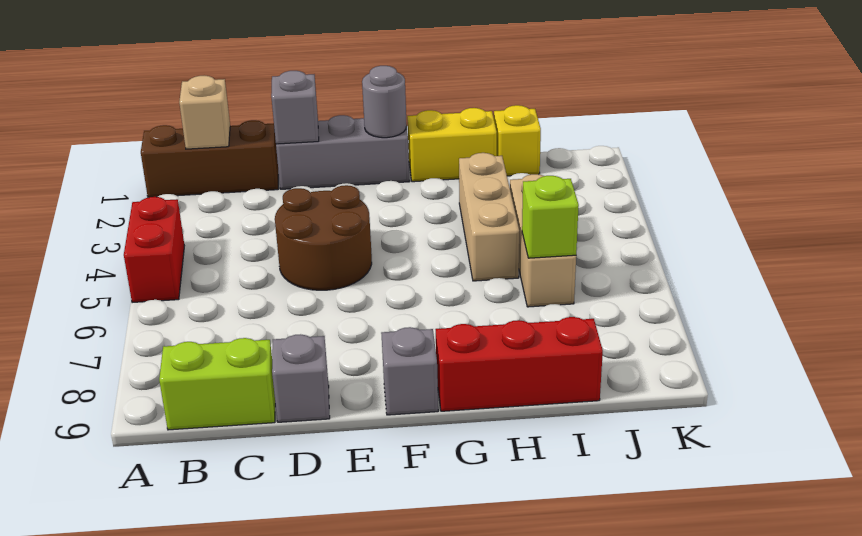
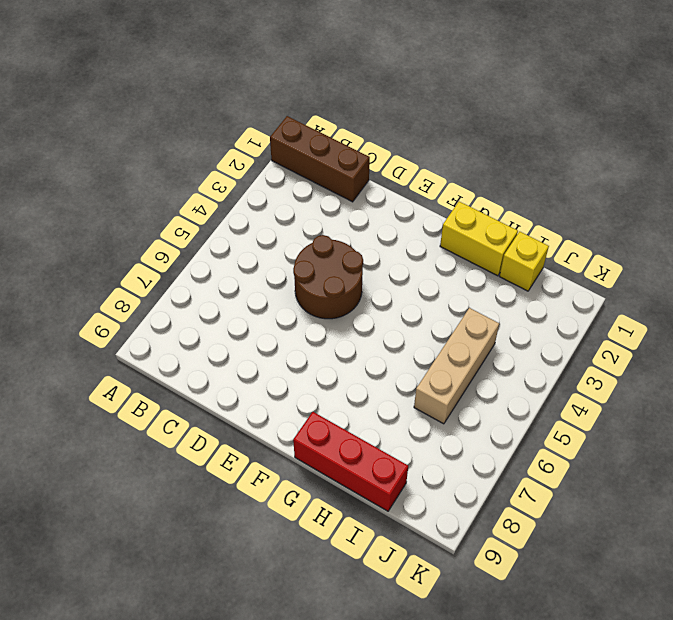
none -> red 1x2 brick [124,197,184,303]
none -> lime 1x2 brick [159,338,275,430]
none -> grey 1x3 brick [276,115,409,189]

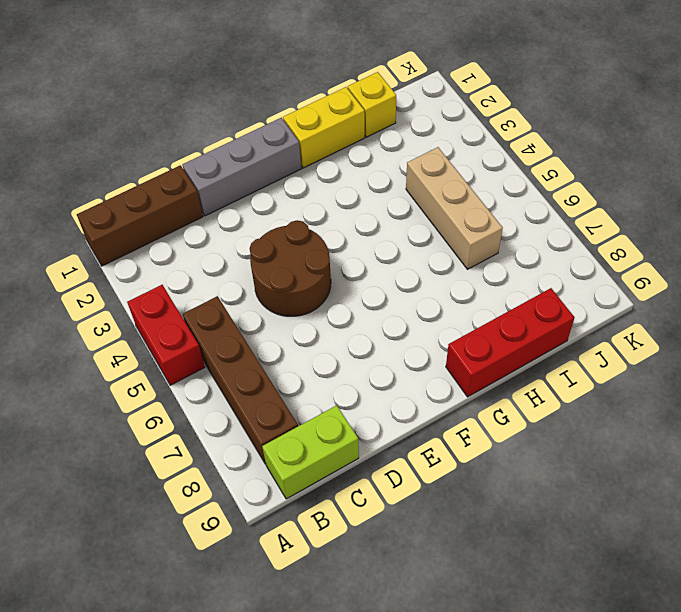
brown 1x4 brick [183,296,298,464] -> none
none -> grey 1x1 brick [272,334,330,422]
none -> grey 1x1 brick [381,327,438,415]
none -> tan 1x3 brick [459,153,519,281]

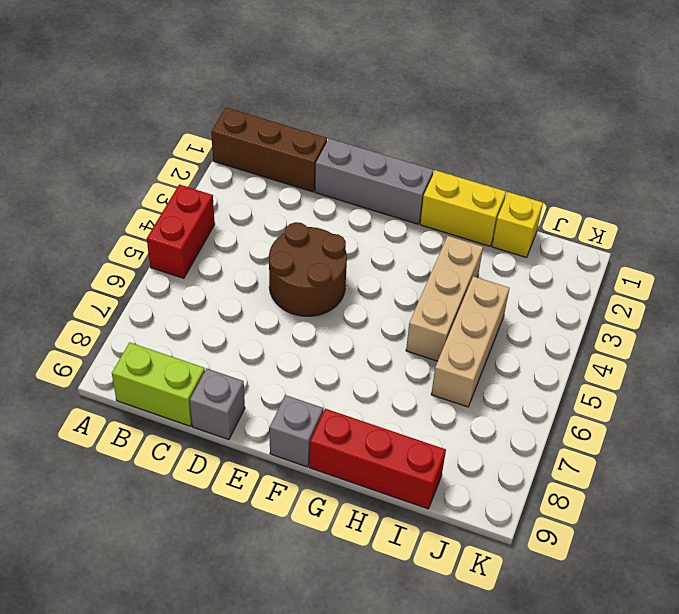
none -> tan 1x1 brick [179,76,230,149]
none -> grey 1x1 brick [271,71,319,144]
none -> grey 1x1 round brick [362,66,407,138]

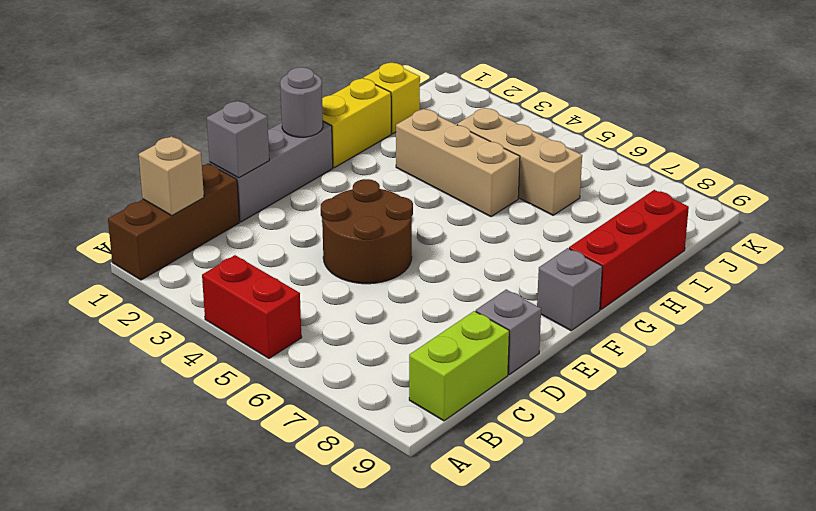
none -> lime 1x1 brick [522,176,579,258]

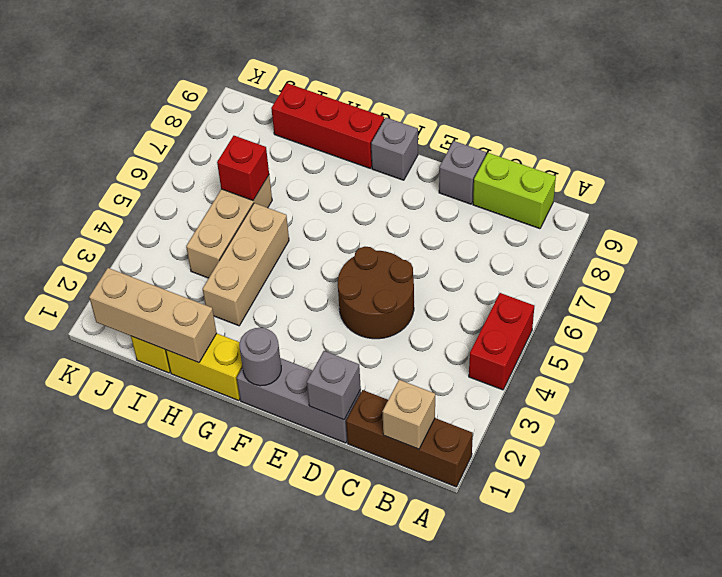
tan 1x3 brick [89,268,217,363] -> none
red 1x1 brick [217,136,269,200] -> lime 1x1 brick [522,176,579,258]

